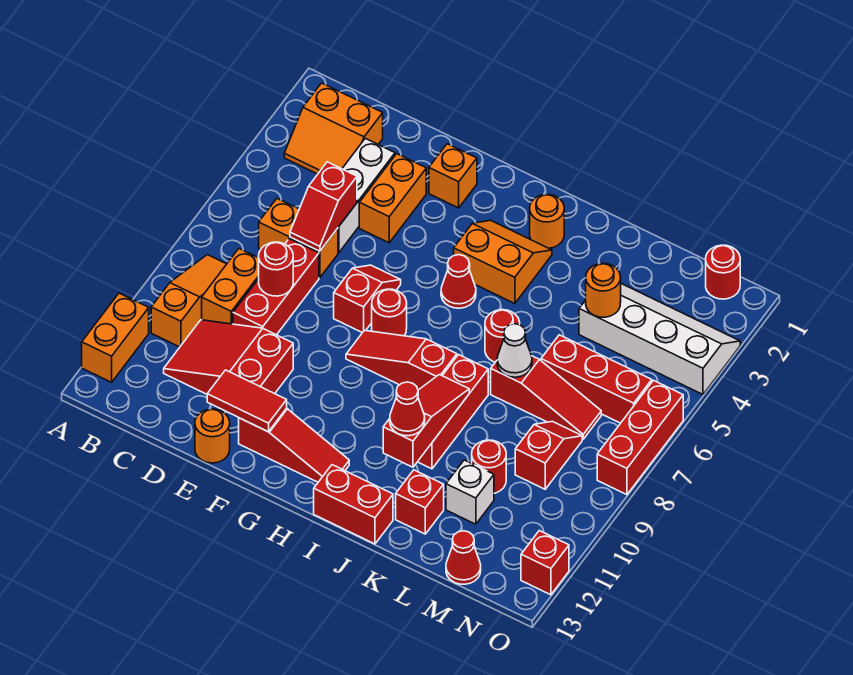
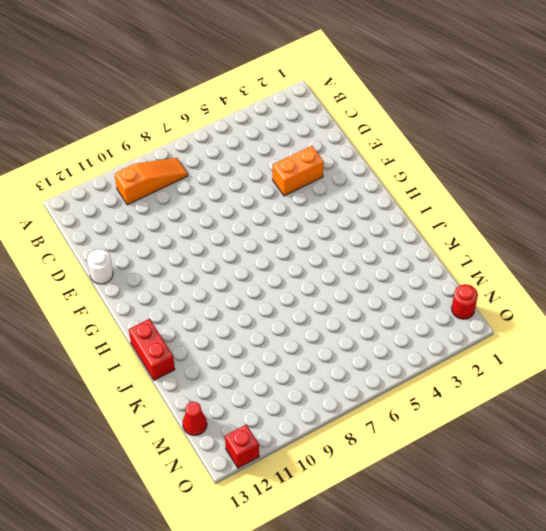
white 1x1 round brick [87,249,113,284] -> orange 1x1 round brick [195,409,230,463]
none -> orange 1x2 brick [82,293,149,382]
none -> orange 2x2 slope [284,83,383,174]
none -> orange 1x2 brick [259,199,338,278]
none -> orange 1x2 brick [202,249,259,324]

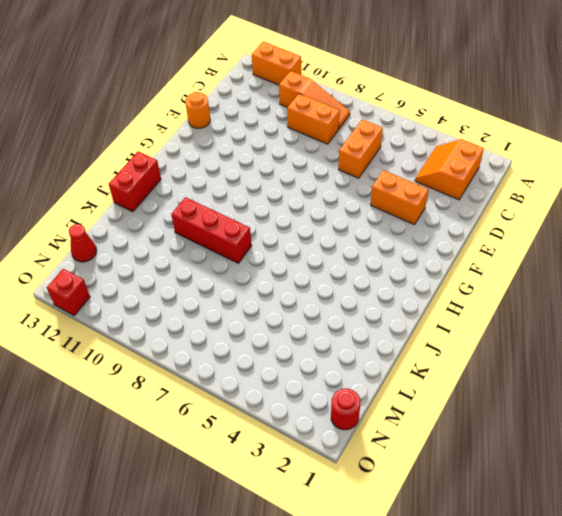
none -> red 2x3 slope [164,320,293,394]
none -> white 1x3 brick [338,138,395,253]
none -> red 1x3 brick [233,239,319,335]
none -> orange 1x1 brick [429,144,477,208]

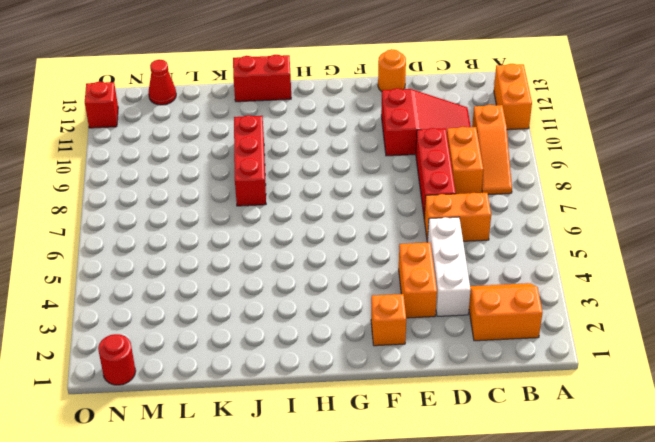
none -> red 1x2 slope [334,265,401,333]
none -> red 1x3 slope [239,408,349,482]
none -> red 1x1 round brick [372,289,407,336]
none -> red 1x3 slope [346,330,457,390]

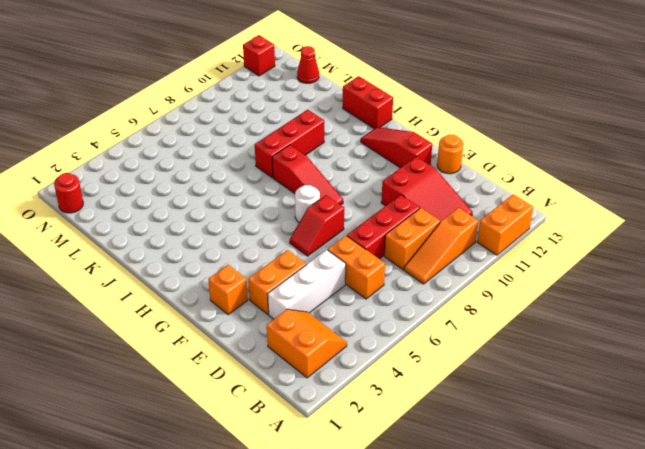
white 1x1 round brick [295,185,320,222] -> red 1x1 round brick [372,289,407,336]
none -> orange 2x2 slope [454,220,552,304]
none -> red 1x1 cone [441,255,476,308]
none -> orange 1x1 round brick [530,194,564,248]
none -> red 1x1 round brick [485,310,520,362]

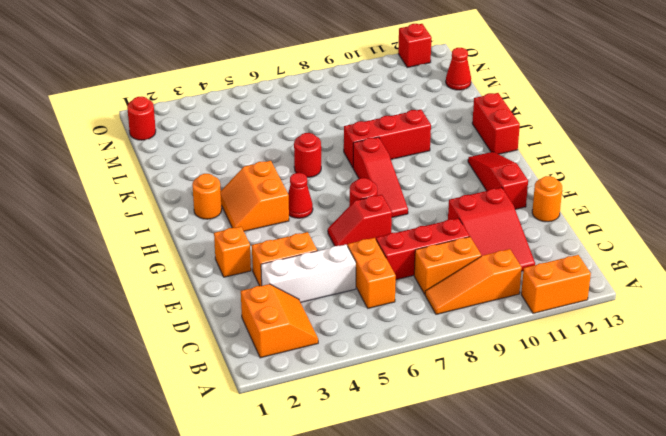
none -> red 1x3 slope [491,356,601,439]
none -> red 1x1 brick [396,470,444,534]
none -> white 2x4 slope [579,284,740,394]
none -> red 1x3 brick [541,335,652,423]

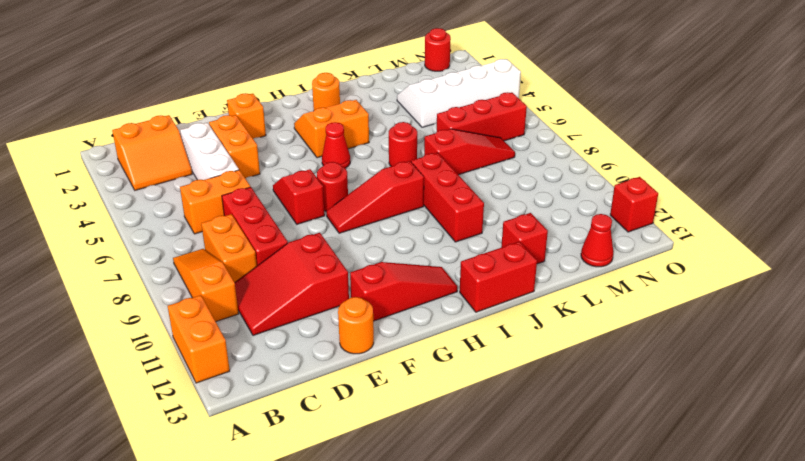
none -> red 1x1 round brick [472,440,506,493]
none -> white 1x1 brick [446,460,494,524]
none -> red 1x2 slope [515,421,582,489]
none -> red 1x3 brick [597,380,683,495]

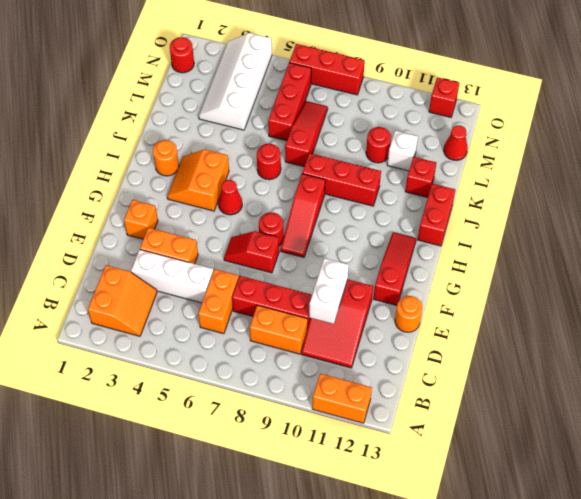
white 1x2 brick [309,258,349,324] -> none
none -> orange 1x3 slope [151,255,226,347]
none -> red 1x2 slope [515,421,582,489]
none -> red 1x2 slope [290,162,357,251]
none -> red 1x1 round brick [259,242,293,296]

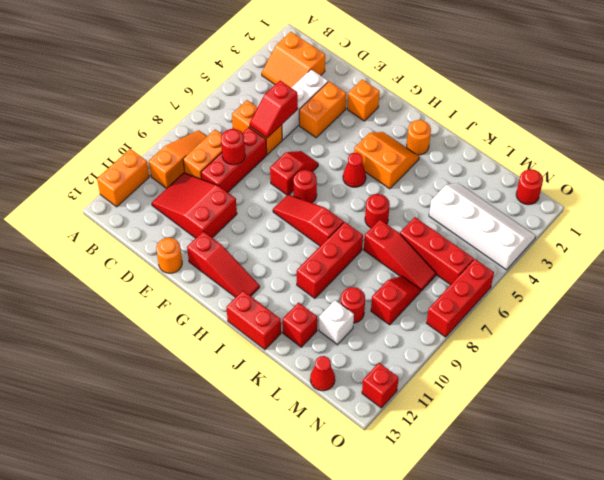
none -> red 1x2 tile [207,370,287,432]
none -> red 1x3 slope [383,375,469,467]
none -> white 1x1 cone [497,324,532,377]
none -> orange 1x1 round brick [586,263,621,317]

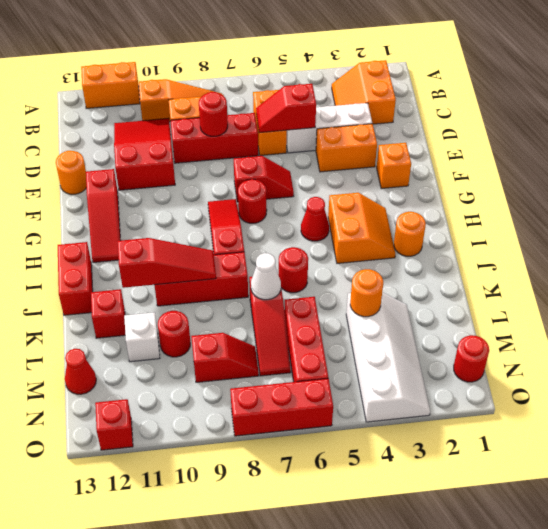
none -> red 1x2 tile [207,370,287,432]
none -> red 1x1 cone [390,382,425,436]

